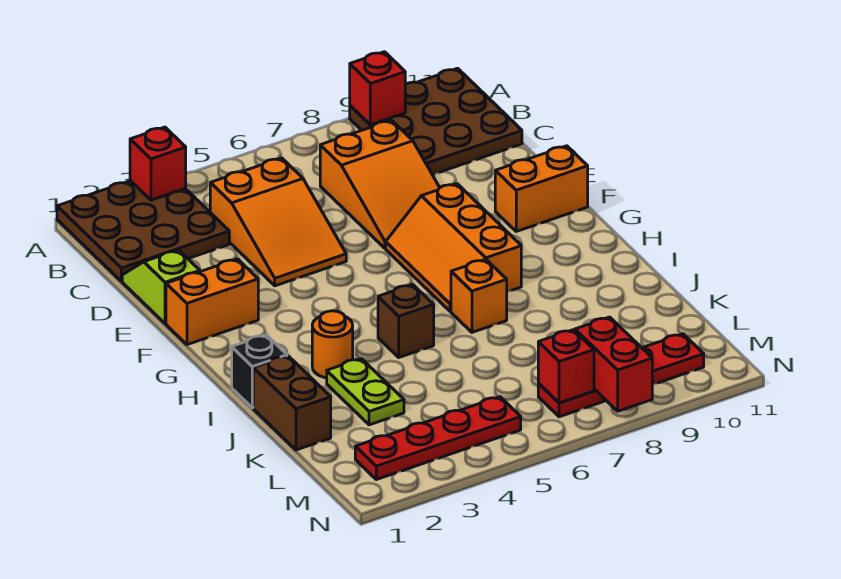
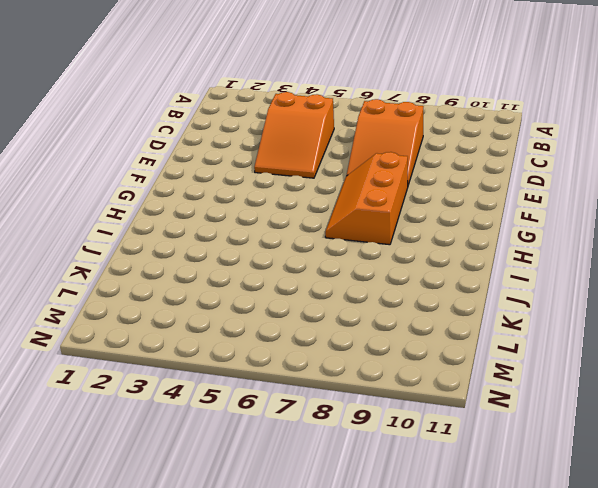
none -> brown 3x3 plate [57,181,229,281]
none -> brown 3x3 plate [350,68,522,175]
none -> lime 1x2 slope [122,250,200,324]

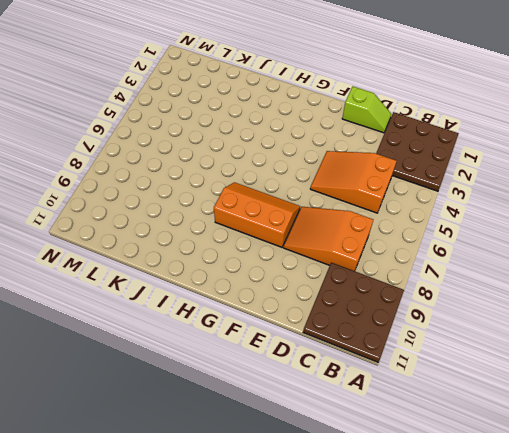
none -> orange 1x2 brick [166,259,258,345]
none -> orange 1x2 brick [495,146,588,231]
none -> black 1x1 brick [232,335,287,408]

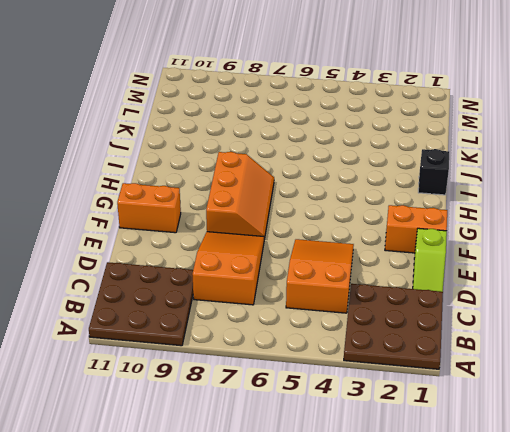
none -> orange 1x1 round brick [312,311,353,378]
none -> brown 1x1 brick [378,284,434,357]
none -> orange 1x1 brick [451,259,507,332]

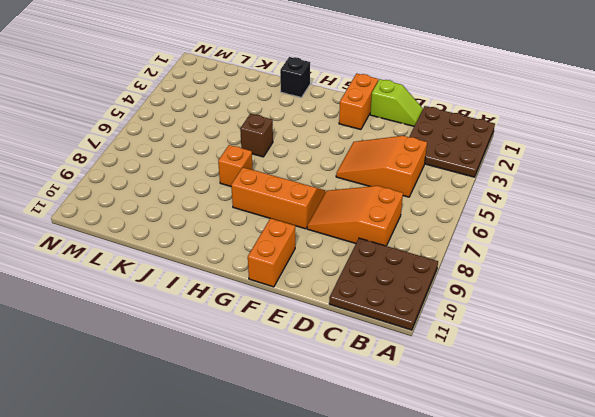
none -> orange 1x1 round brick [312,311,353,378]
none -> brown 1x2 brick [253,356,331,450]
none -> lime 1x2 plate [327,359,404,425]

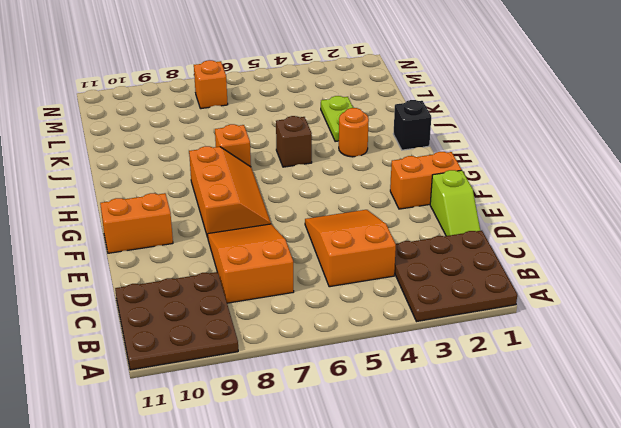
orange 1x1 brick [194,60,228,109] -> red 1x4 plate [538,334,704,417]
none -> brown 1x2 brick [253,356,331,450]
none -> red 1x4 plate [355,397,521,480]
none -> red 1x1 brick [130,127,186,200]

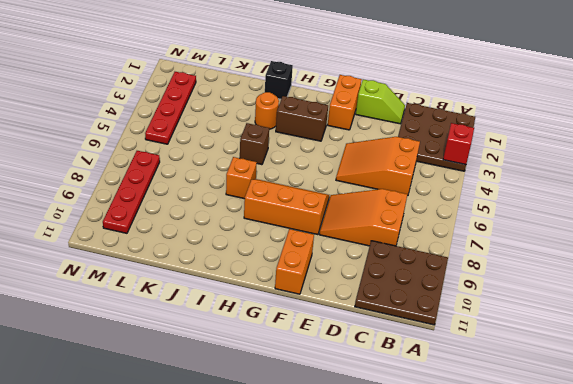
brown 1x2 brick [276,96,328,141] -> brown 1x2 brick moved to [253,356,331,450]
none -> lime 1x2 plate [327,359,404,425]
none -> red 1x1 brick [350,52,405,125]
none -> red 1x1 brick [538,330,594,403]

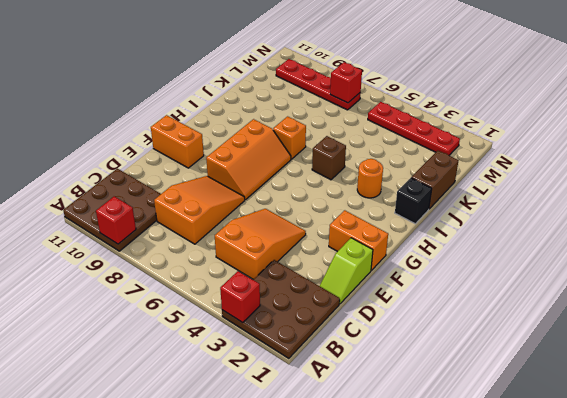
none -> lime 1x2 plate [327,359,404,425]
none -> red 1x2 brick [575,317,652,411]

